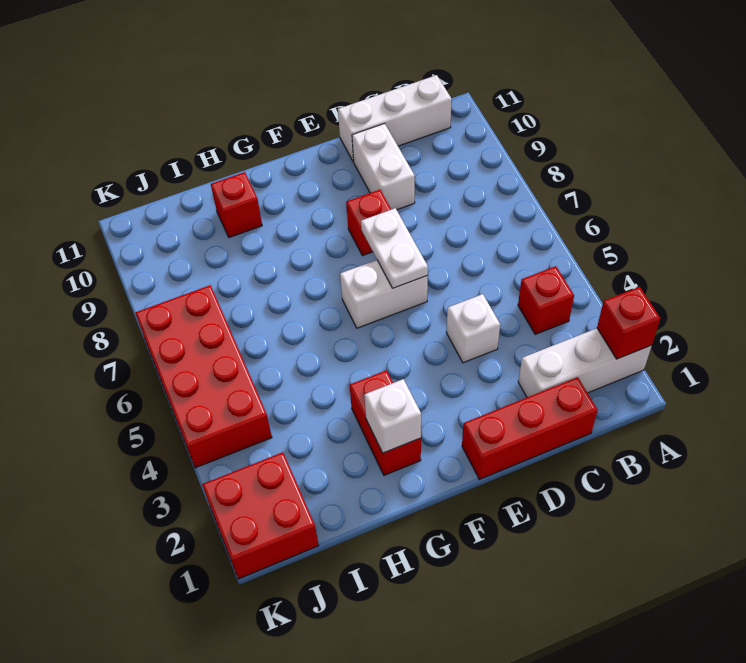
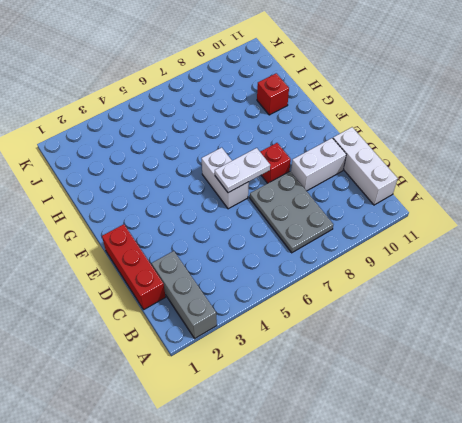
grey 1x3 brick [152,251,217,338] -> white 1x3 brick [518,328,652,397]
grey 2x3 plate [250,171,333,253] -> none
none -> red 1x1 brick [518,266,574,334]
none -> white 1x1 brick [446,294,500,363]
none -> red 1x2 brick [350,370,421,475]

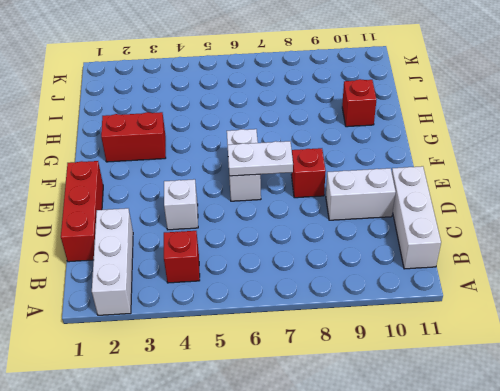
none -> red 2x2 brick [202,452,319,579]
none -> red 2x4 brick [136,285,272,468]
none -> red 1x1 brick [597,287,660,359]

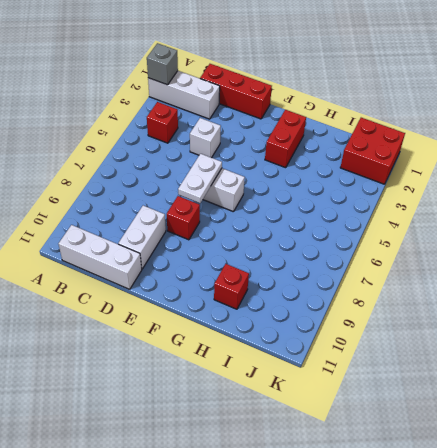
grey 1x1 brick [147,43,178,85] -> red 1x1 brick [597,287,660,359]
none -> red 2x4 brick [136,285,272,468]
none -> white 1x1 brick [364,379,421,453]

